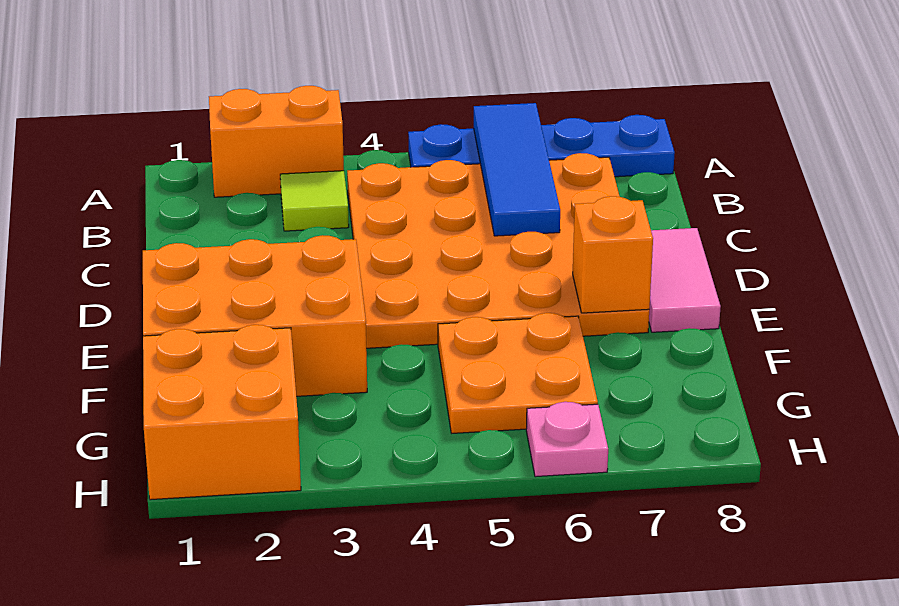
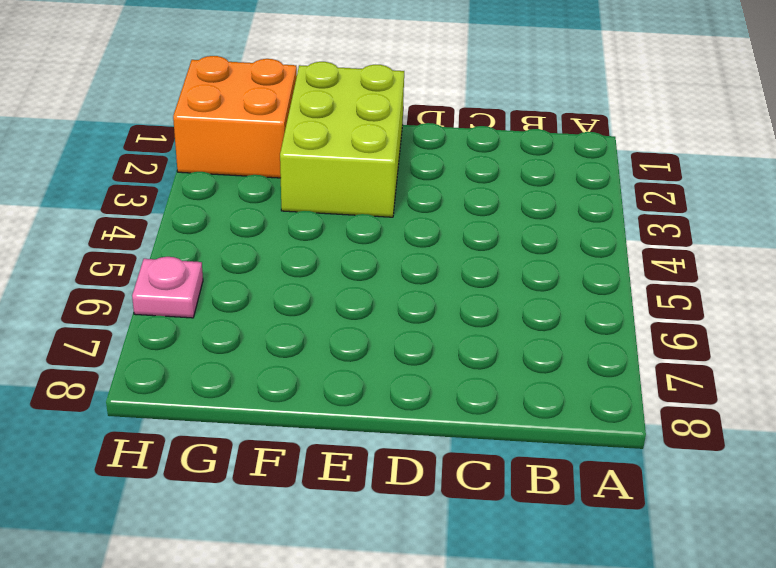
lime 2x3 brick [280,62,404,217] -> orange 2x3 brick [143,235,367,396]
none -> orange 1x2 brick [209,86,344,197]
none -> blue 1x4 plate [408,115,675,177]

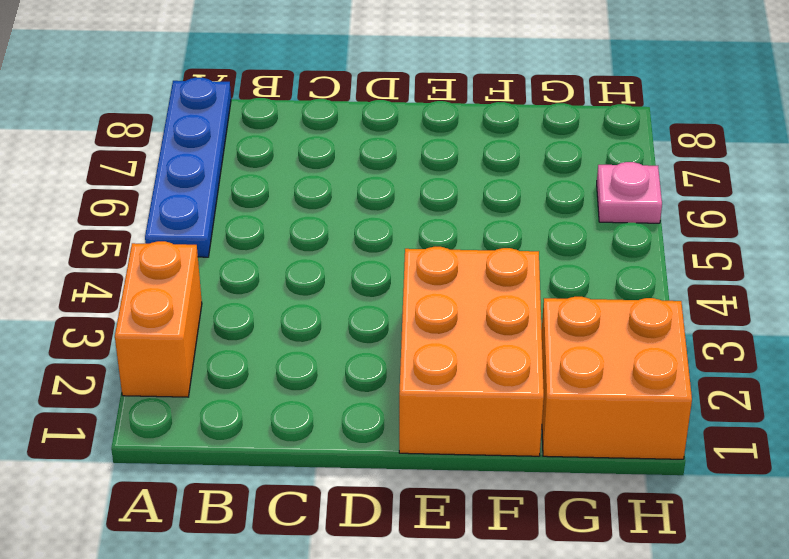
none -> lime 1x1 tile [280,171,349,231]
none -> orange 4x4 plate [347,153,649,348]

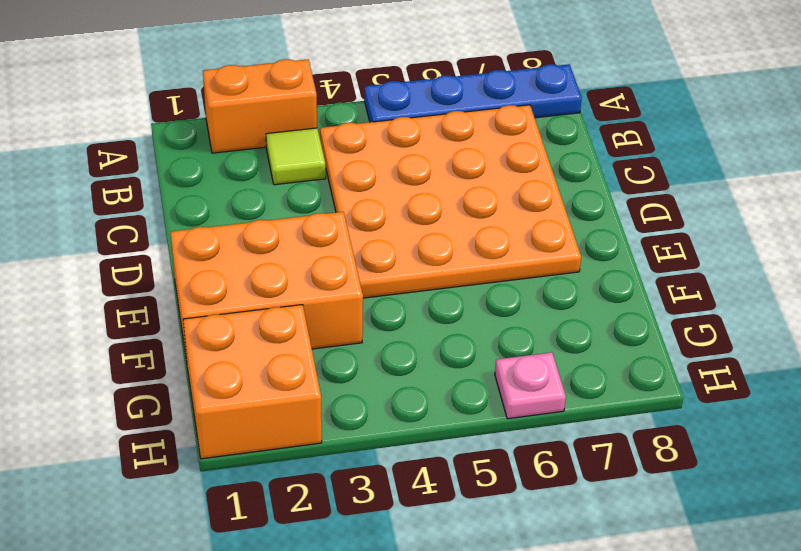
none -> pink 1x2 tile [649,228,721,332]
none -> orange 2x2 plate [438,313,598,433]

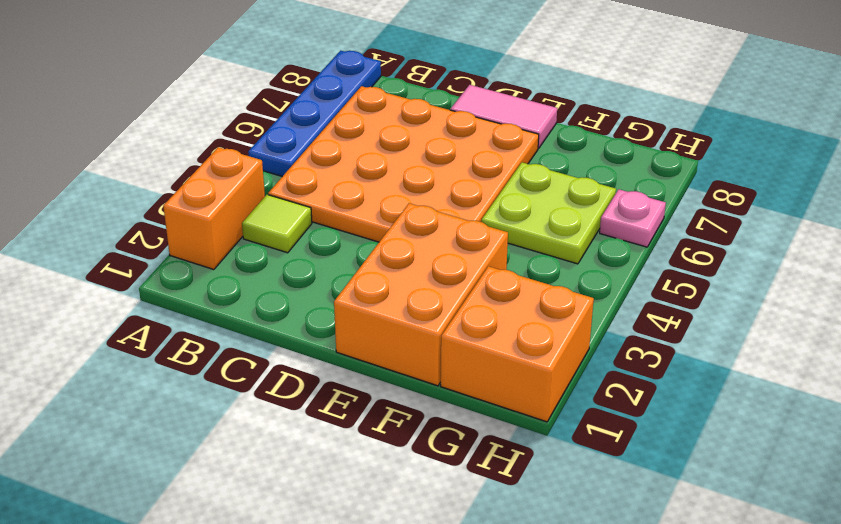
lime 2x2 plate [482,162,616,264] -> orange 2x2 plate [438,313,598,433]
none -> blue 1x3 tile [474,103,560,236]
none -> orange 1x1 brick [573,196,653,313]

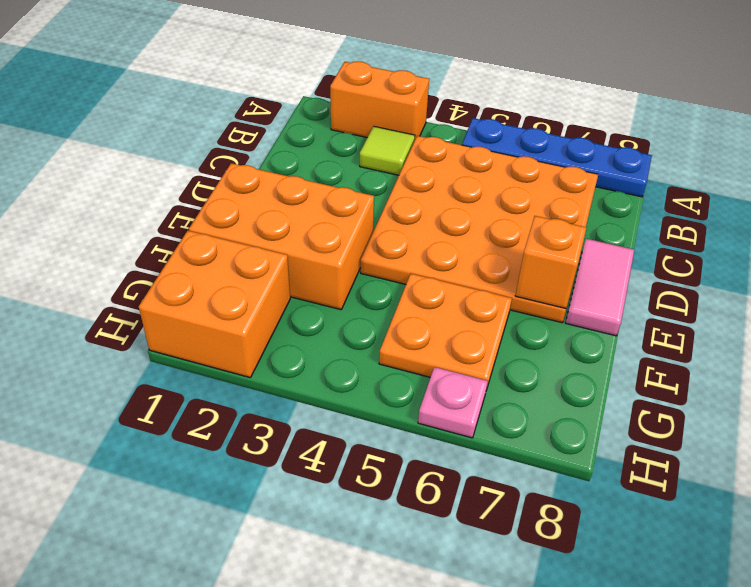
none -> blue 1x3 tile [474,103,560,236]

